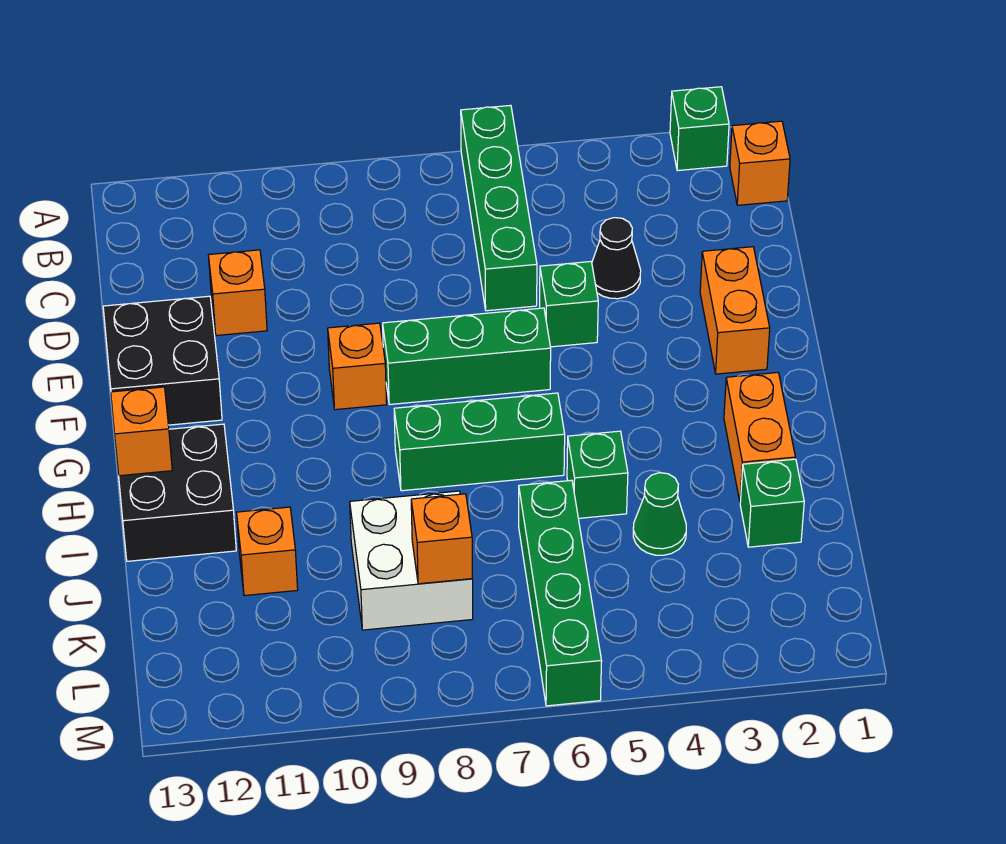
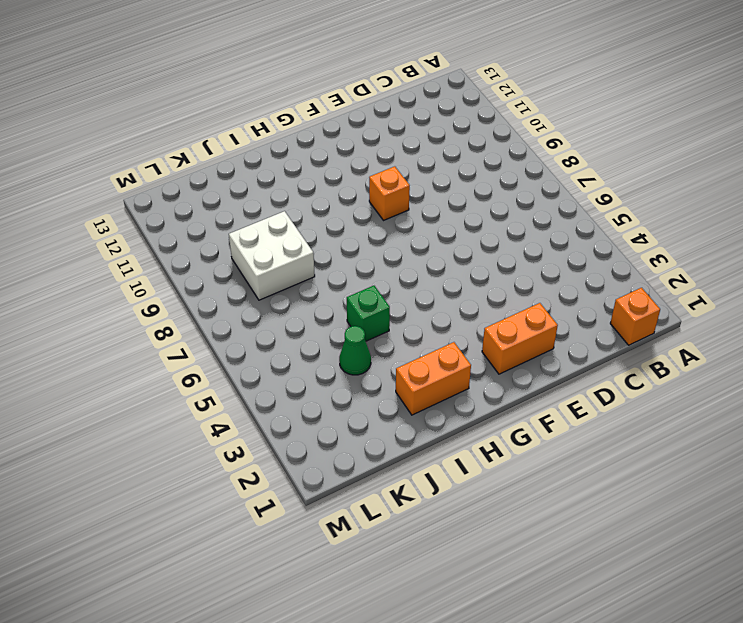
none -> green 1x1 brick [670,87,729,171]
none -> green 1x4 brick [461,105,537,311]
none -> black 1x1 cone [592,218,641,299]

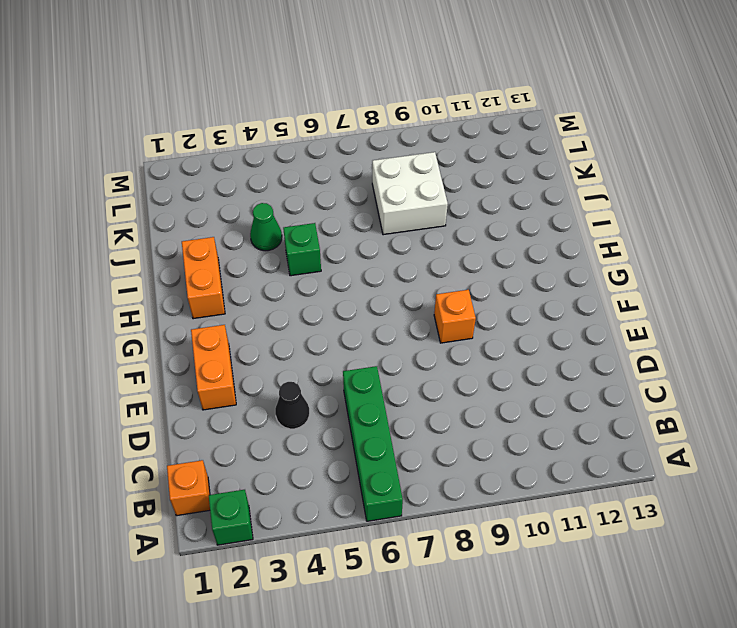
none -> orange 1x1 brick [208,250,267,336]
none -> green 1x1 brick [540,262,598,347]
none -> black 2x2 brick [103,296,222,425]

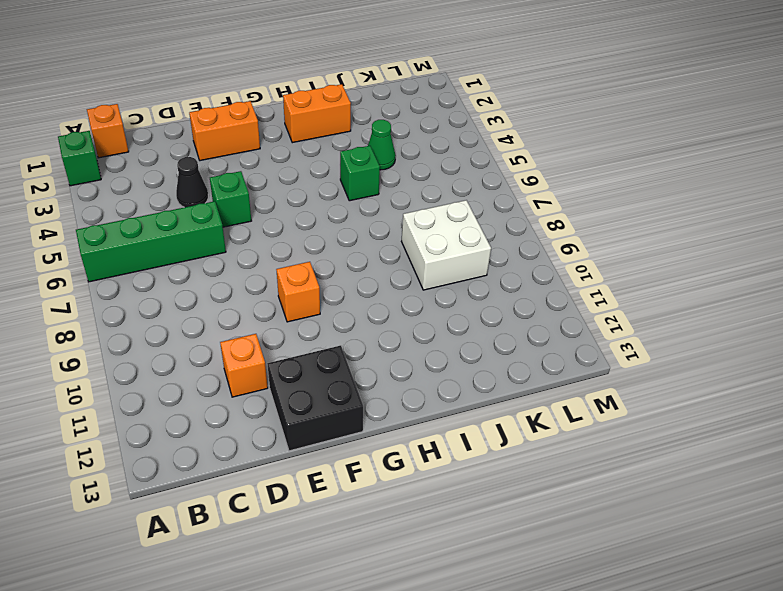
none -> green 1x3 brick [383,308,551,405]
none -> green 1x3 brick [394,393,565,491]
none -> black 2x2 brick [119,424,236,561]

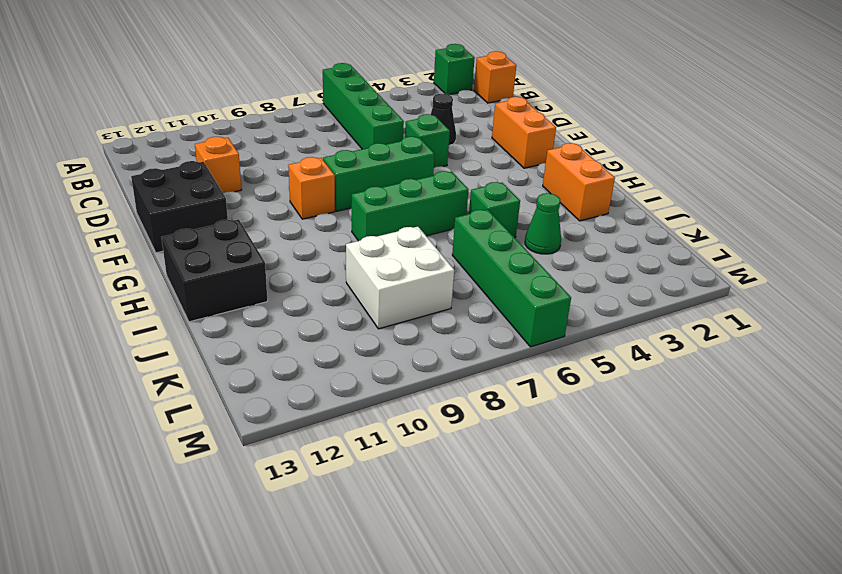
none -> green 1x1 brick [740,459,804,547]
none -> orange 1x1 brick [236,507,298,596]
none -> orange 1x1 brick [111,387,172,476]

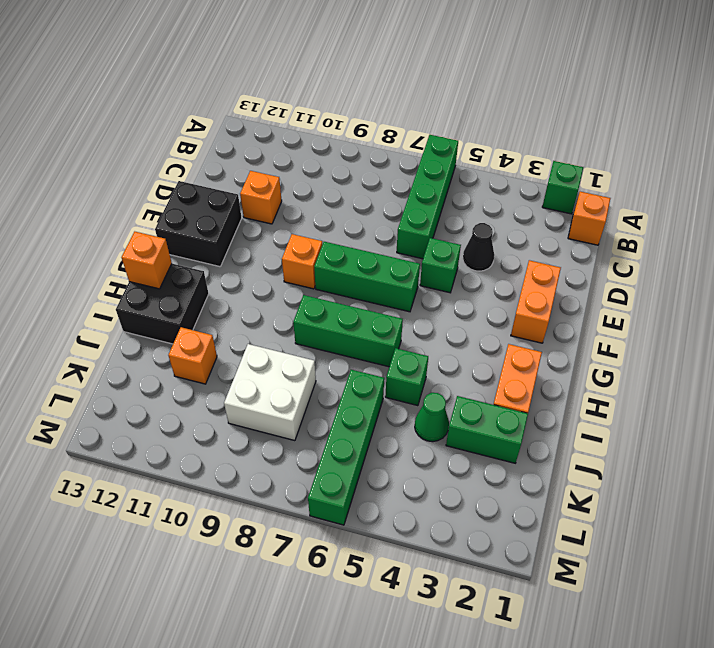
green 1x2 brick [446,396,528,463] -> green 1x1 brick [740,459,804,547]
none -> orange 1x1 brick [411,494,472,584]

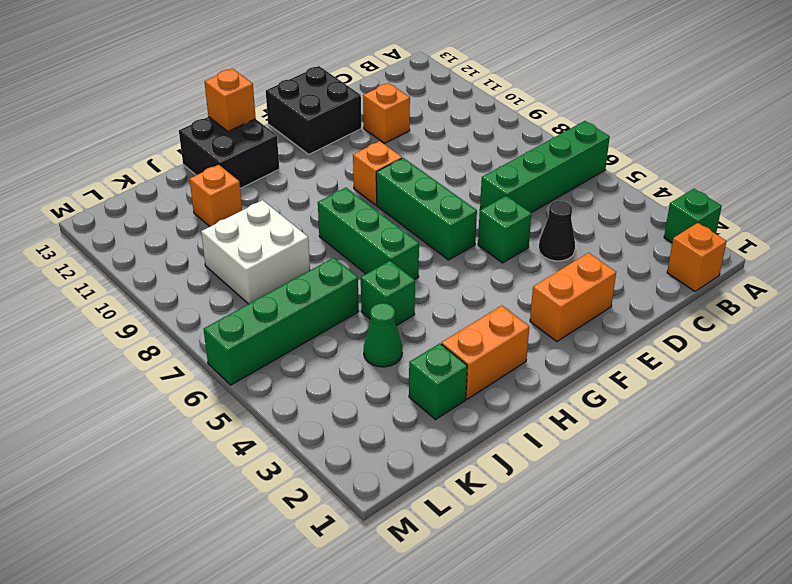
none -> orange 1x1 brick [411,494,472,584]

